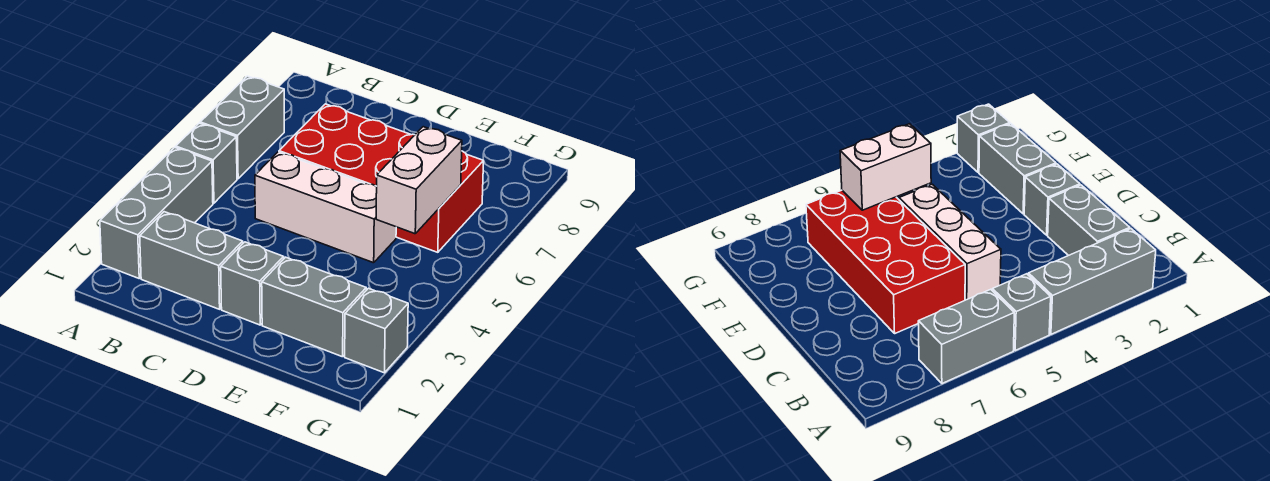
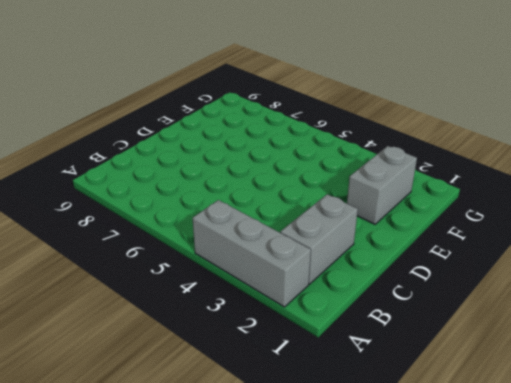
none -> grey 1x1 brick [176,123,237,203]
none -> grey 1x2 brick [200,76,284,179]

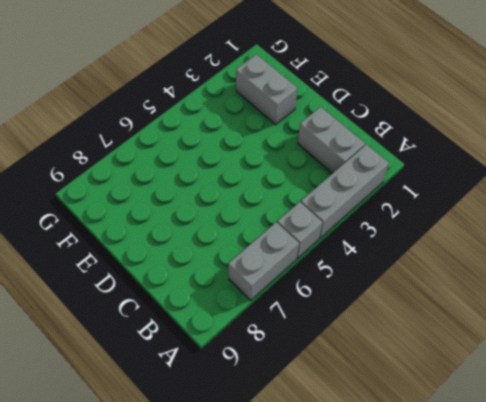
none -> white 1x3 brick [255,152,396,263]
none -> red 2x4 brick [279,104,484,252]

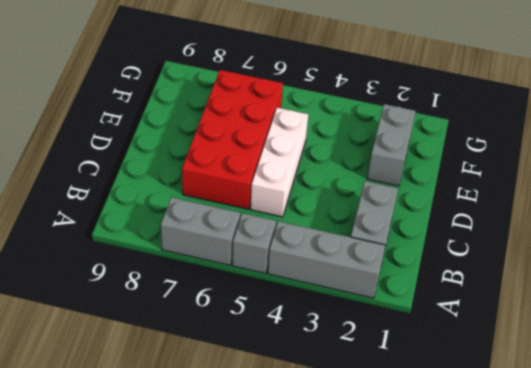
none -> grey 1x1 brick [221,242,284,325]
none -> grey 1x1 brick [345,288,408,373]

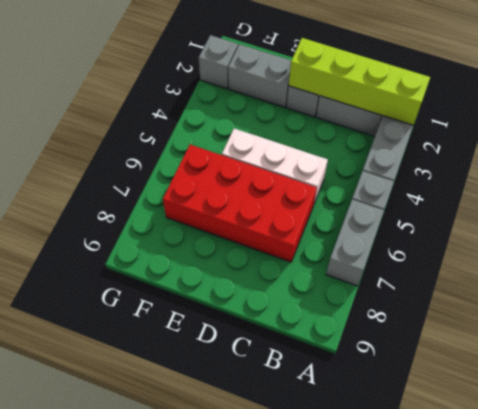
lime 1x4 brick [289,38,430,125] -> none
none -> white 1x2 brick [376,127,462,234]

